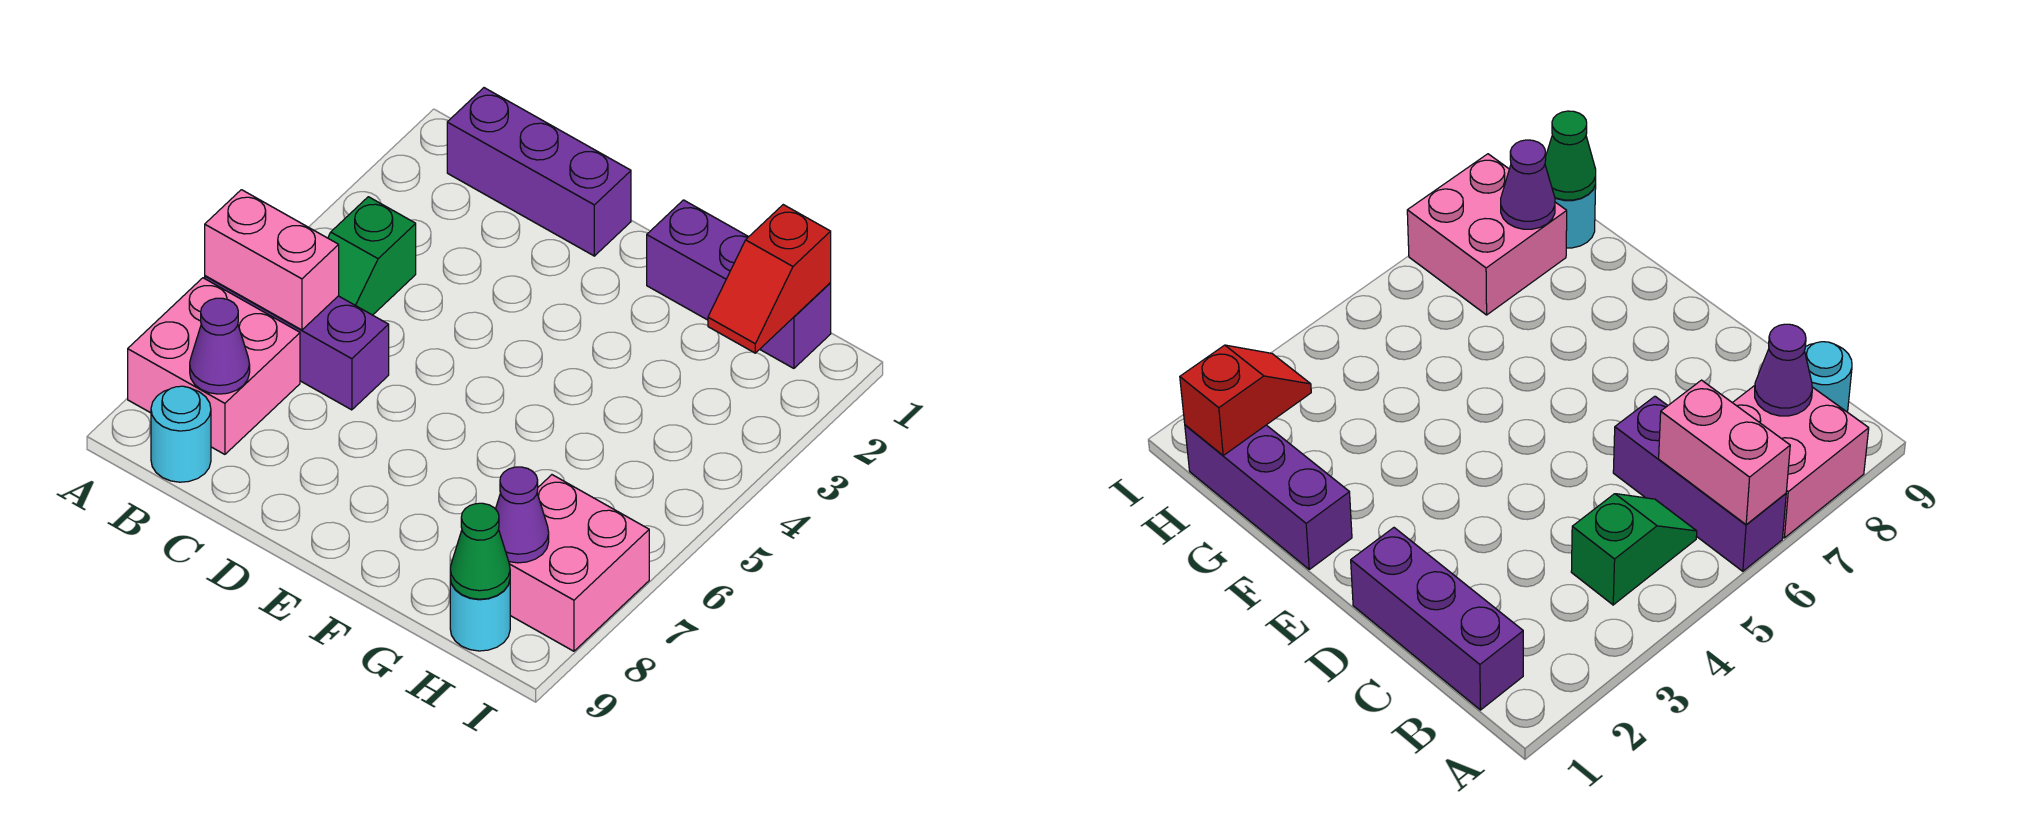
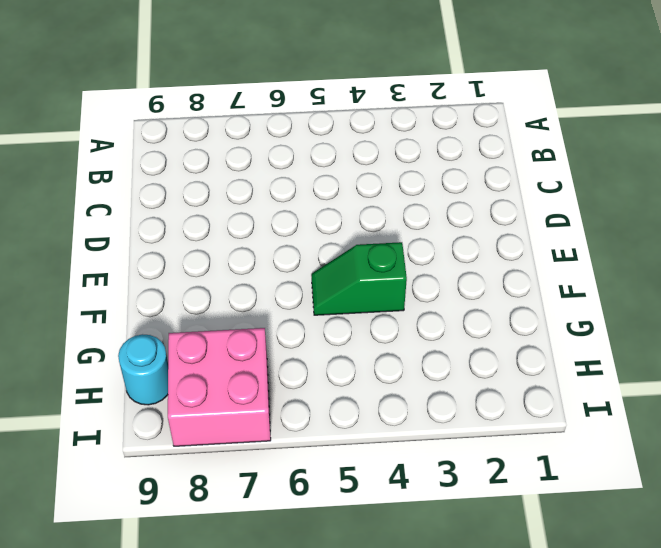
green 1x2 slope [311,242,407,315] -> green 1x2 slope moved to [328,197,416,315]
none -> purple 1x3 brick [205,276,389,410]
none -> pink 2x2 brick [128,278,300,454]
none -> purple 1x3 brick [447,88,631,256]

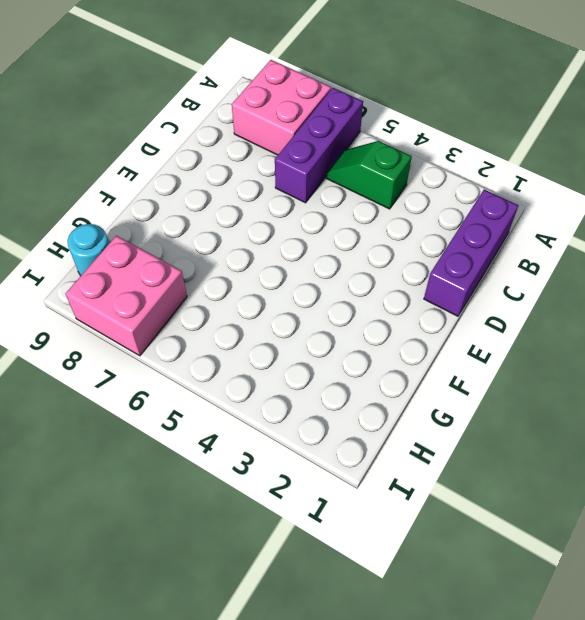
none -> cyan 1x1 round brick [151,386,211,482]
none -> purple 1x3 brick [647,200,831,368]
none -> pink 1x2 brick [205,190,339,330]

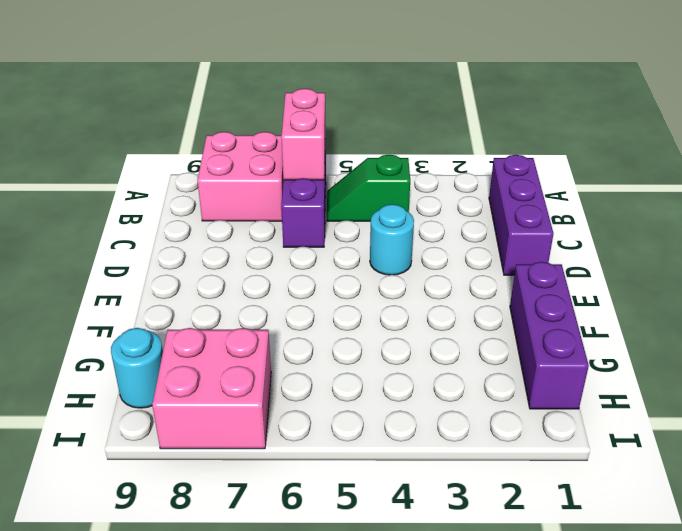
cyan 1x1 round brick [370,204,414,275] -> cyan 1x1 round brick moved to [151,386,211,482]
none -> purple 1x1 cone [190,298,250,394]
none -> red 1x2 slope [708,205,831,353]
none -> purple 1x1 cone [496,467,549,563]

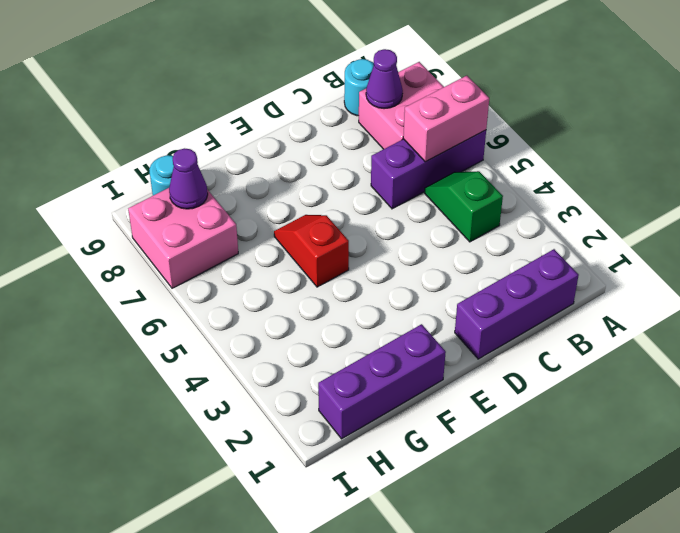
red 1x2 slope [274,215,349,287] -> red 1x2 slope moved to [708,205,831,353]
none -> green 1x1 cone [450,503,510,599]

